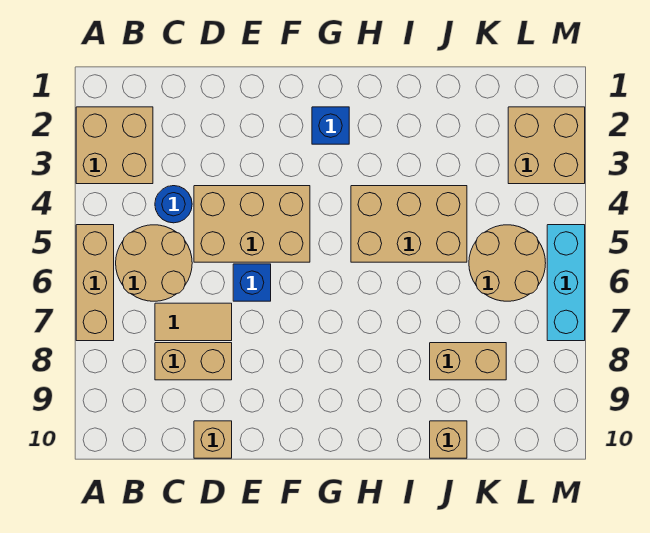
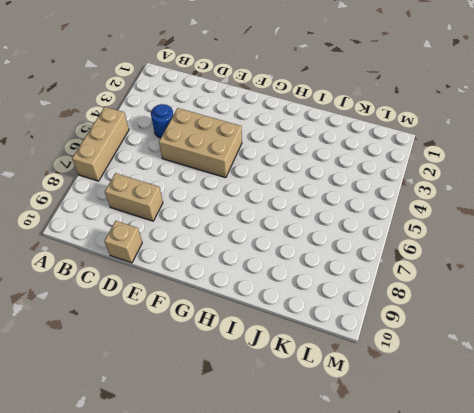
none -> tan 2x2 brick [76,107,153,184]
none -> tan 2x2 round brick [116,225,192,301]
none -> tan 1x2 tile [155,303,232,341]

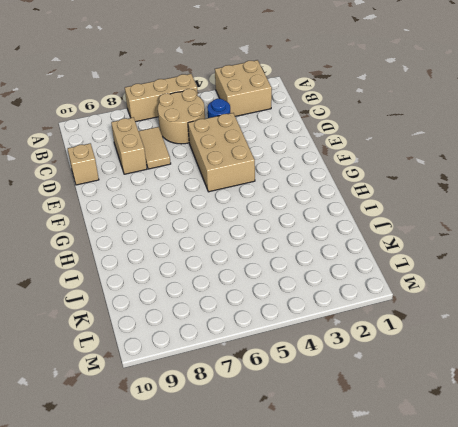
none -> blue 1x1 brick [233,264,271,301]
none -> blue 1x1 brick [312,107,349,144]
none -> tan 2x3 brick [351,186,467,262]

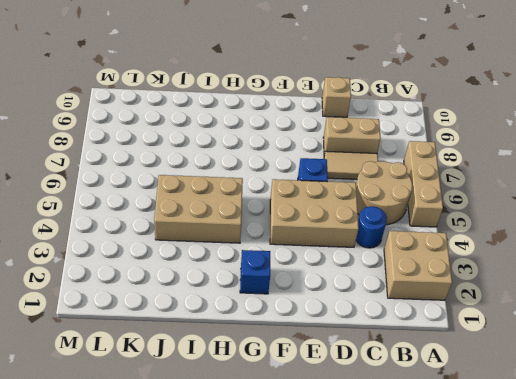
none -> tan 1x2 brick [430,343,506,380]
none -> tan 1x1 brick [430,421,467,458]
none -> tan 2x2 round brick [469,225,546,301]

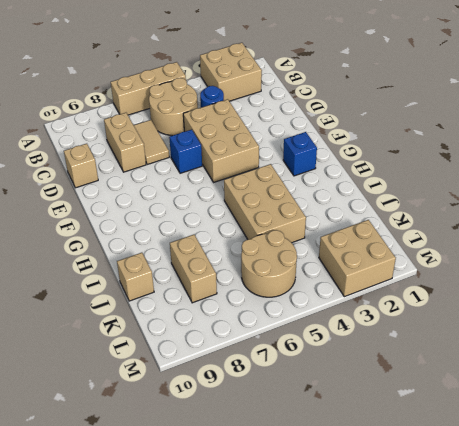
none -> cyan 1x3 brick [547,225,585,341]

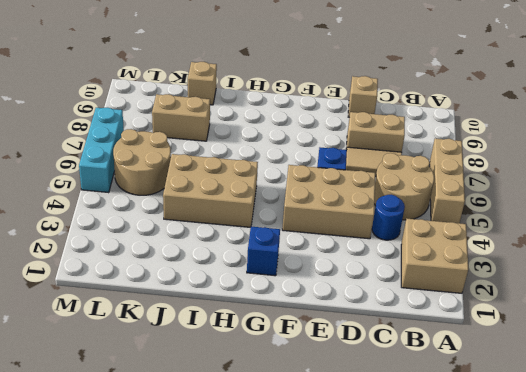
none -> tan 2x2 brick [508,107,585,184]

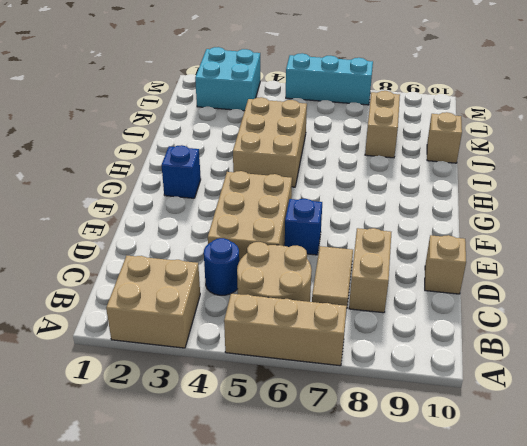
cyan 2x2 brick [195,47,260,111] -> tan 2x2 brick [508,107,585,184]
none -> tan 2x2 round brick [469,225,546,301]

